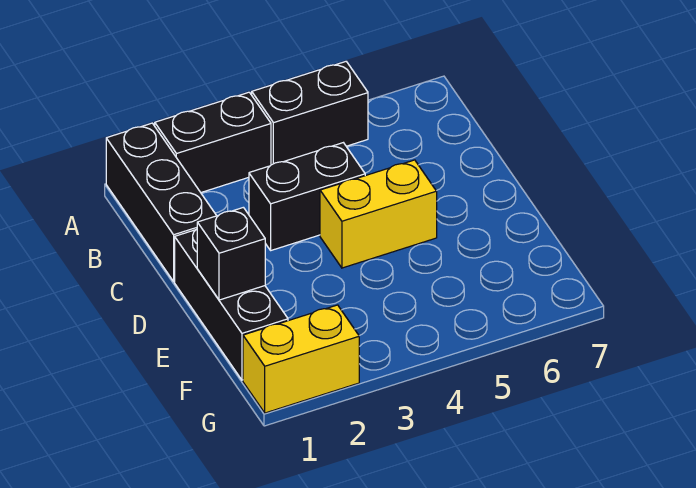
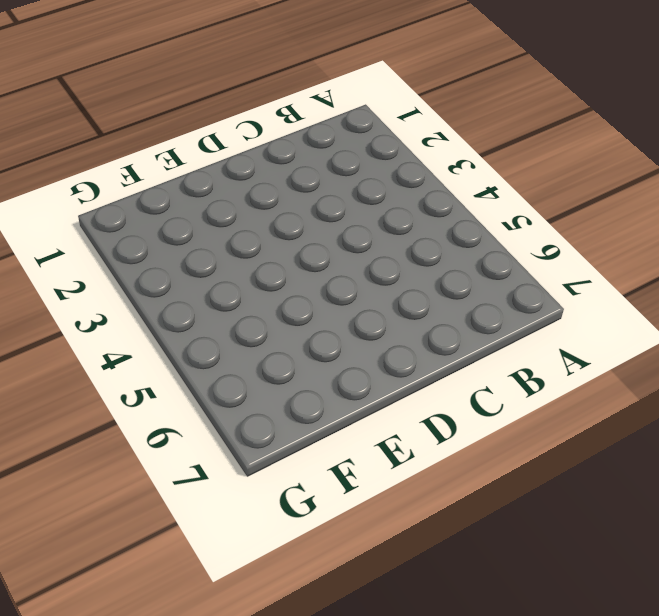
none -> black 1x3 brick [106,123,216,281]
none -> black 1x2 brick [155,92,271,192]

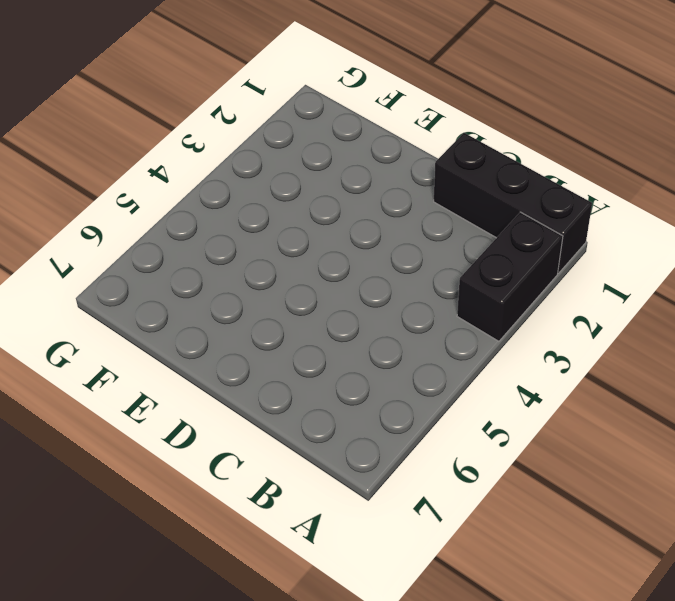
none -> black 1x2 brick [252,62,368,165]
none -> black 1x2 brick [249,143,365,250]

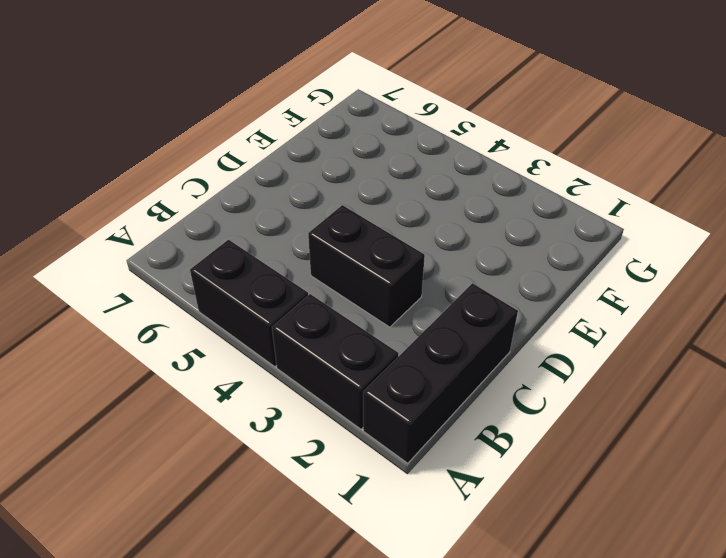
none -> black 1x3 brick [175,229,288,380]
none -> yellow 1x2 brick [320,160,437,268]

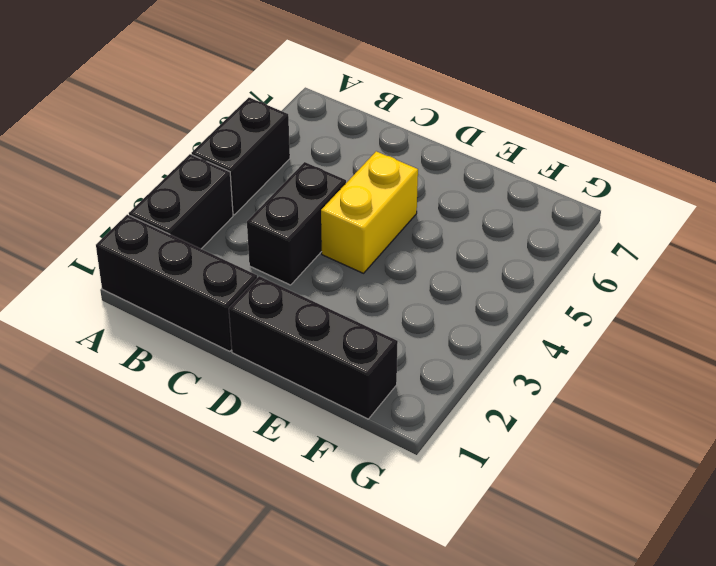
none -> yellow 1x2 brick [243,305,359,413]
none -> black 1x1 brick [197,207,265,300]

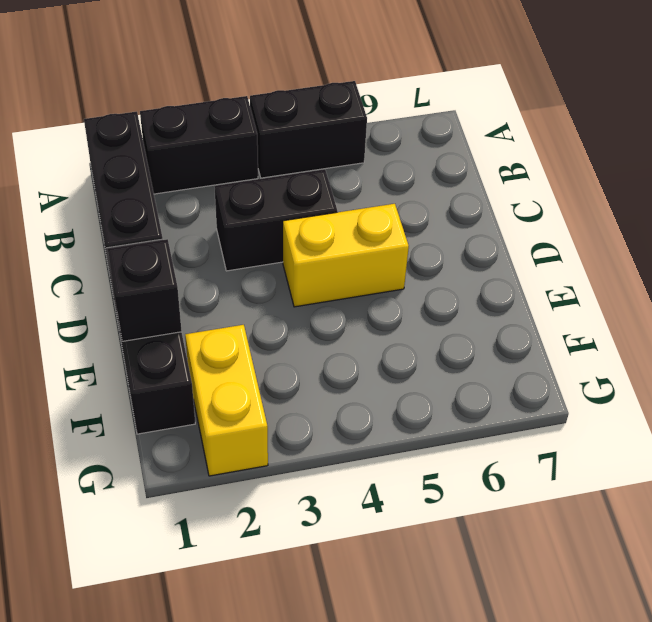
yellow 1x2 brick [185,325,268,476] -> yellow 1x2 brick turned to [243,305,359,413]

